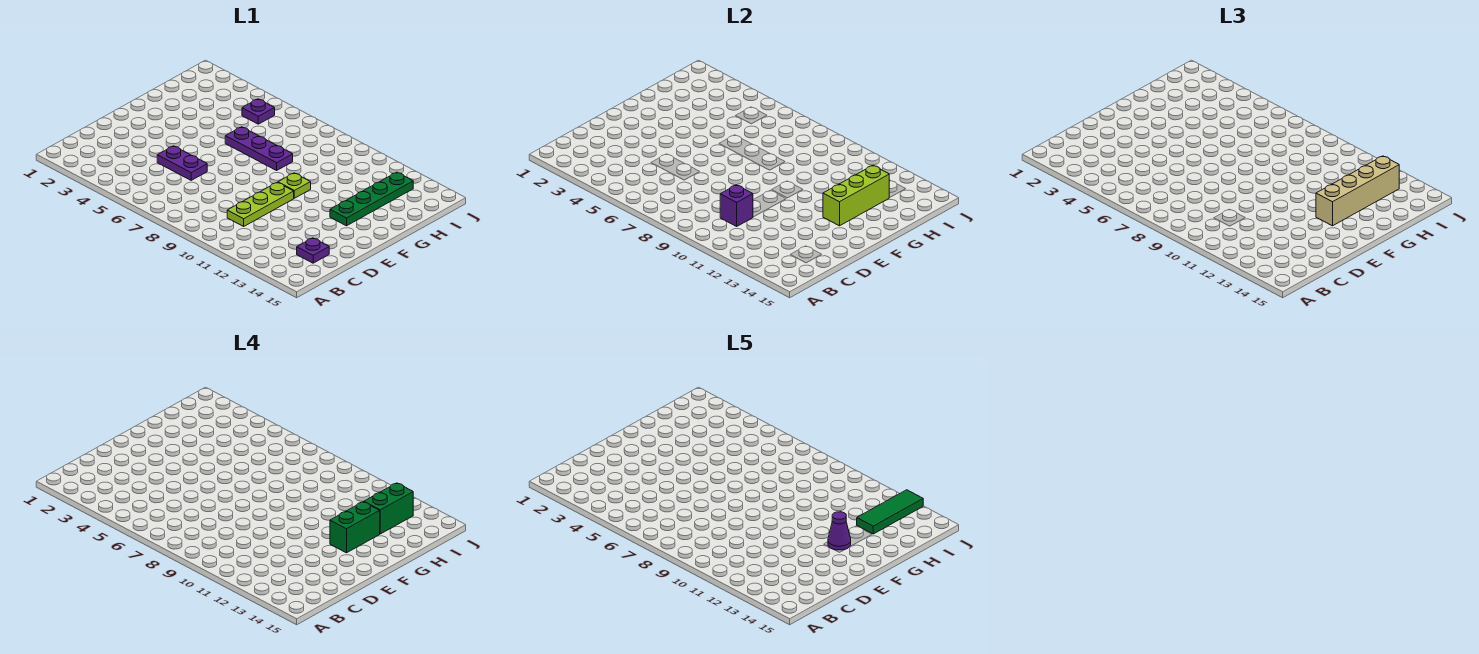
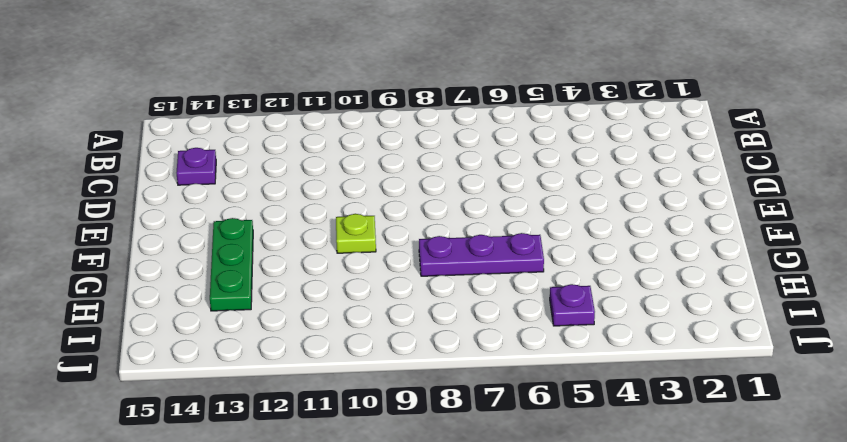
green 1x3 plate [210,218,253,311] -> green 1x4 plate [330,172,413,226]
none -> lime 1x3 plate [227,182,294,226]
none -> purple 1x2 plate [157,146,207,180]
none -> purple 1x1 brick [720,185,753,226]

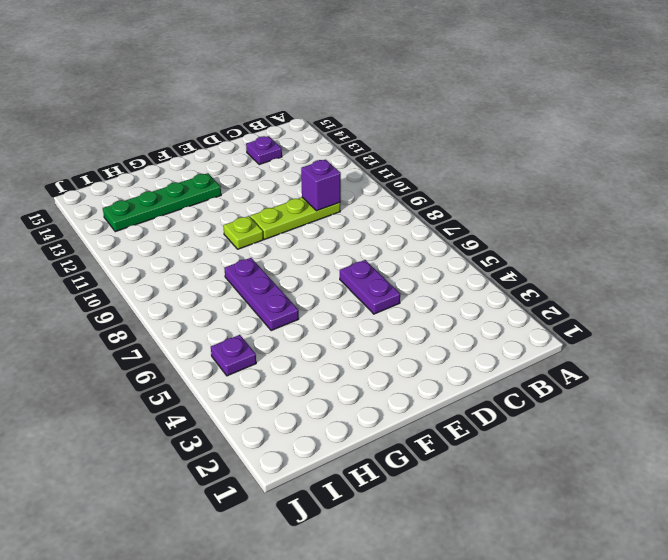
none -> lime 1x3 brick [823,166,889,226]
none -> tan 1x4 brick [1316,156,1399,226]
none -> green 1x2 brick [330,502,380,553]

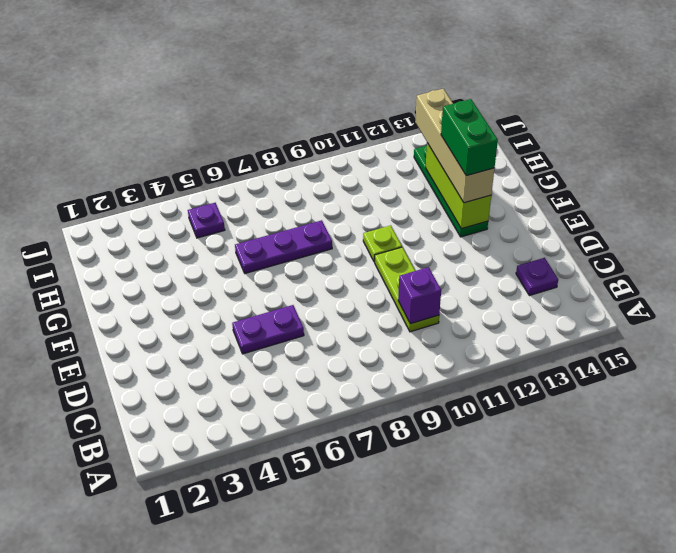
none -> green 1x2 brick [364,483,413,534]
none -> purple 1x1 cone [828,512,851,550]
none -> green 1x3 tile [857,490,923,534]

